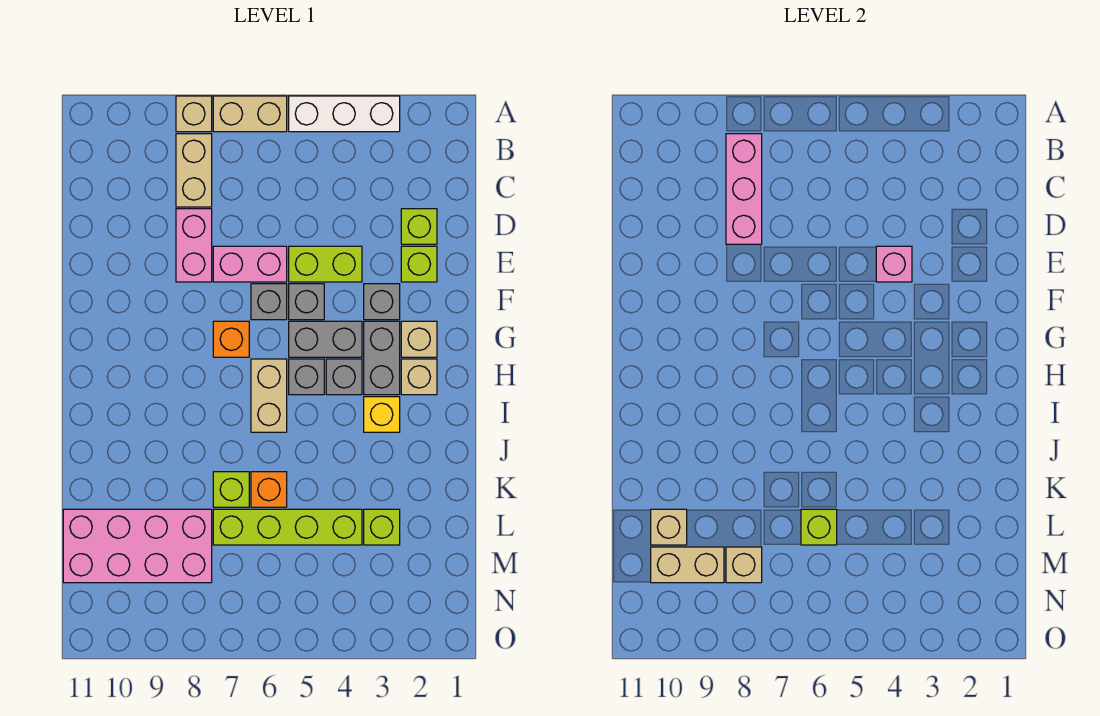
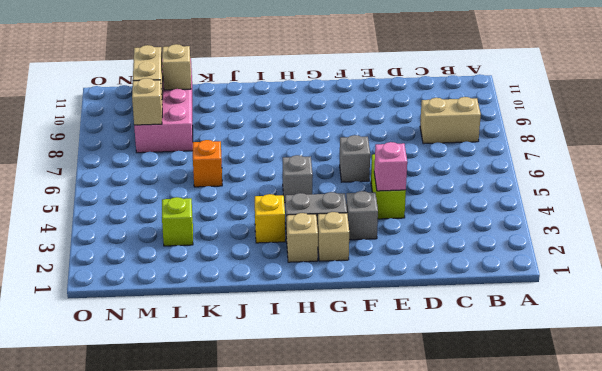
none -> white 1x3 brick [289,96,400,132]
none -> tan 1x2 brick [213,96,287,132]
none -> tan 1x1 brick [176,96,212,132]
none -> lime 1x1 brick [401,209,437,244]

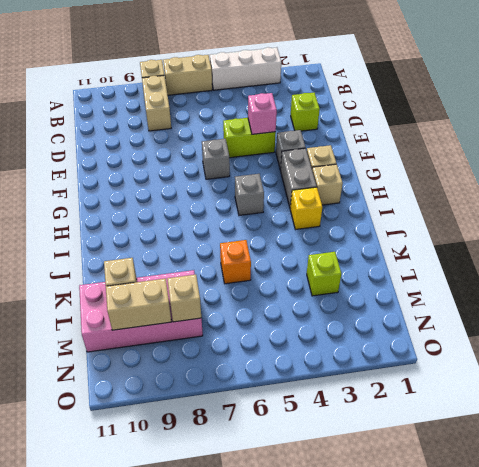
none -> pink 1x2 brick [176,209,212,282]
none -> lime 1x1 brick [401,246,437,282]
none -> pink 1x2 brick [213,246,287,282]
none -> grey 1x1 brick [289,284,324,320]

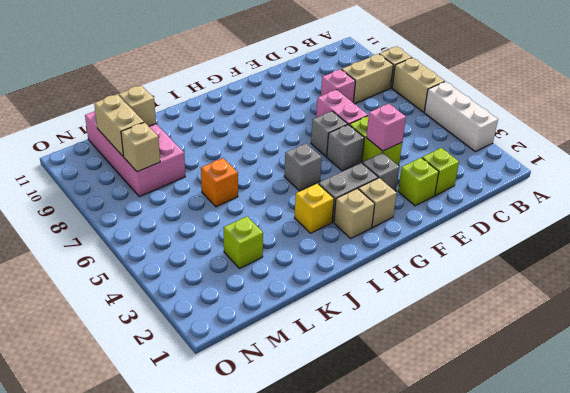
pink 1x1 brick [321,69,355,102] -> pink 1x2 brick [176,209,212,282]
none -> grey 1x2 brick [289,321,362,357]
none -> orange 1x1 brick [213,321,249,357]
none -> grey 1x1 brick [326,359,362,395]
none -> tan 1x2 brick [251,359,287,432]

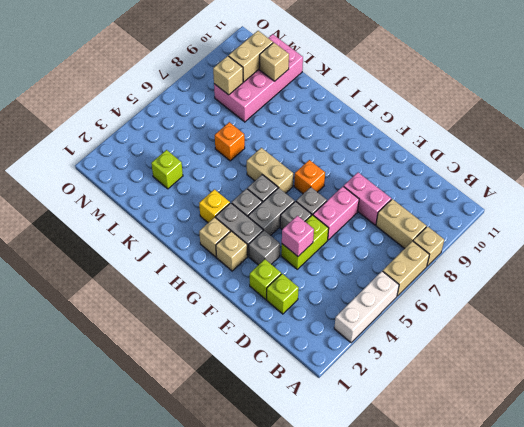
none -> lime 1x1 brick [213,472,249,507]
none -> lime 1x4 brick [213,509,362,545]
none -> pink 1x3 brick [726,134,762,244]
none -> lime 1x1 brick [801,509,837,545]

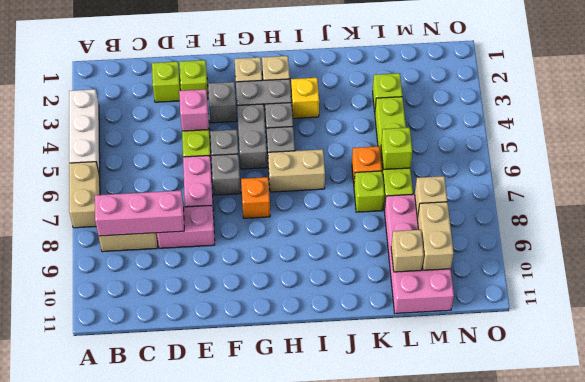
none -> tan 1x1 brick [176,96,212,132]

